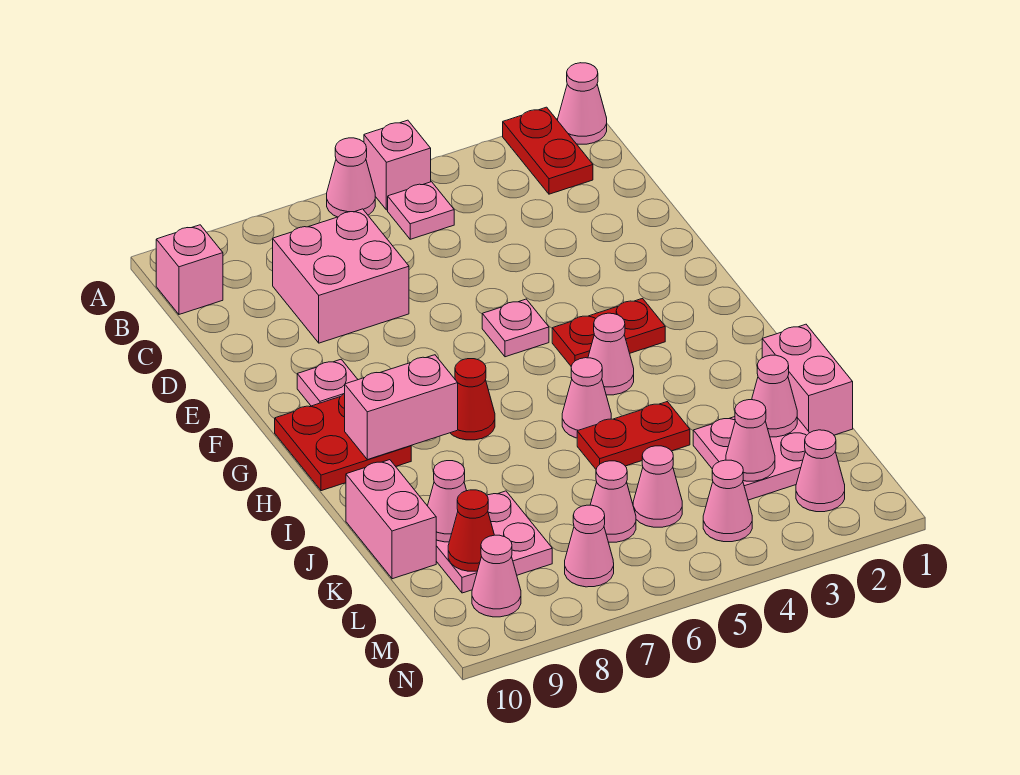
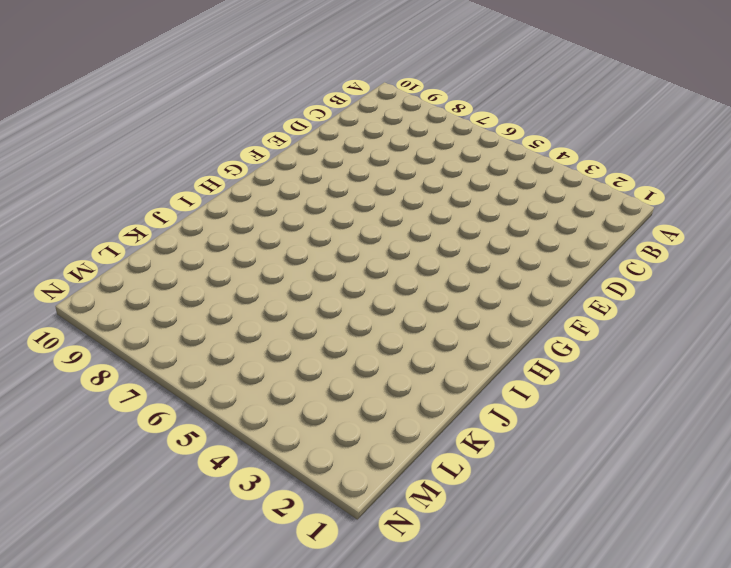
none -> pink 1x1 cone [558,63,607,144]
none -> red 1x2 plate [503,107,593,194]
none -> pink 1x1 brick [364,120,431,210]
none -> pink 1x1 cone [327,138,375,217]

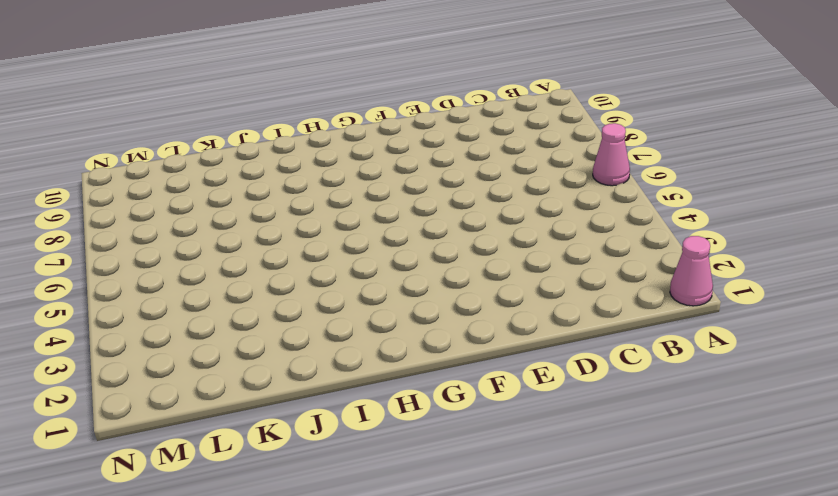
none -> red 1x2 plate [503,107,593,194]
none -> pink 1x1 brick [364,120,431,210]
none -> pink 1x1 plate [388,182,454,239]
none -> pink 1x1 brick [156,225,223,314]

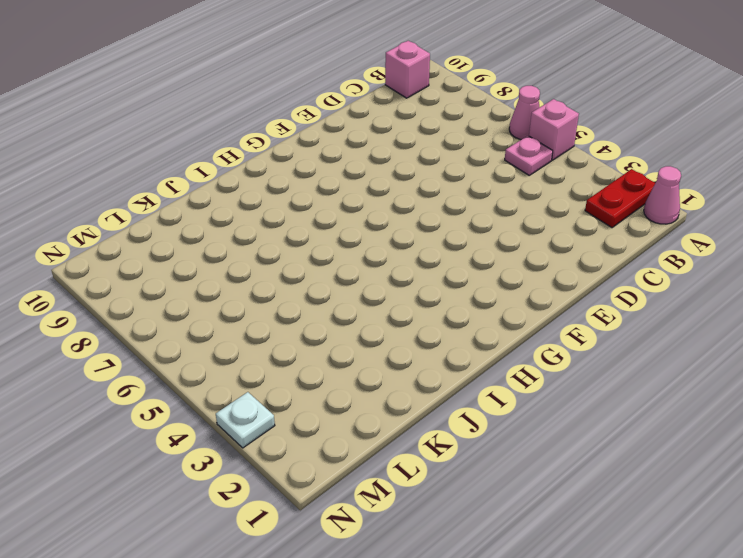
white 1x1 plate [216,392,275,448] -> none
none -> pink 2x2 brick [273,209,409,343]
none -> pink 1x1 plate [482,299,549,357]
none -> pink 1x1 plate [297,359,358,406]
none -> red 1x2 plate [552,299,665,366]

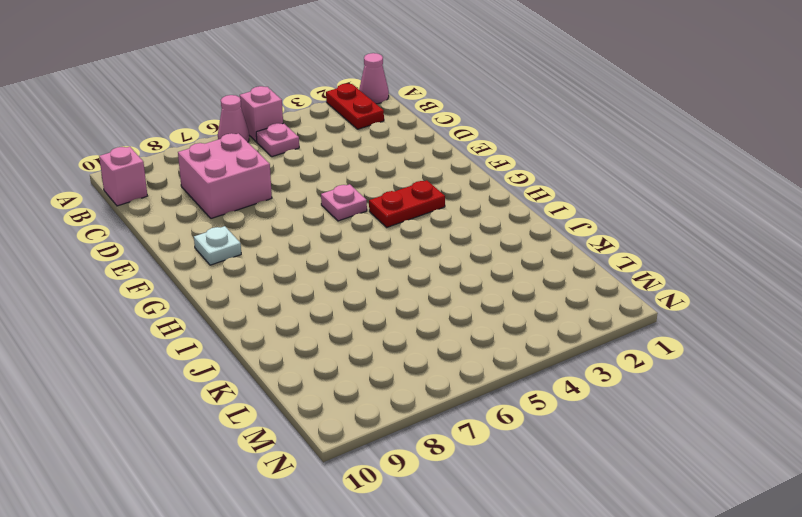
white 1x1 plate [194,226,241,265] -> pink 1x1 plate [297,359,358,406]
none -> red 2x2 plate [275,394,411,491]
none -> pink 1x1 cone [588,313,634,395]
none -> red 1x1 cone [451,359,495,440]
none -> pink 1x1 cone [562,358,611,438]

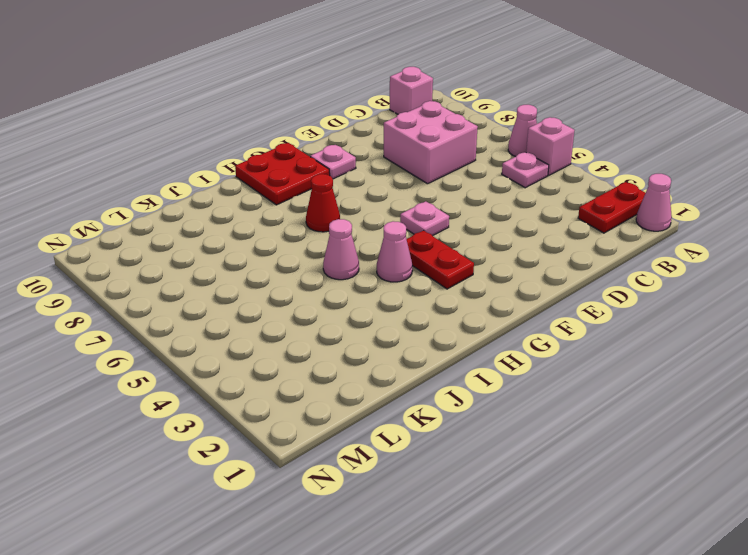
none -> pink 1x2 brick [762,324,853,435]
none -> red 1x2 plate [577,402,690,469]
none -> pink 1x2 brick [346,460,436,579]
none -> pink 2x2 plate [693,417,809,500]

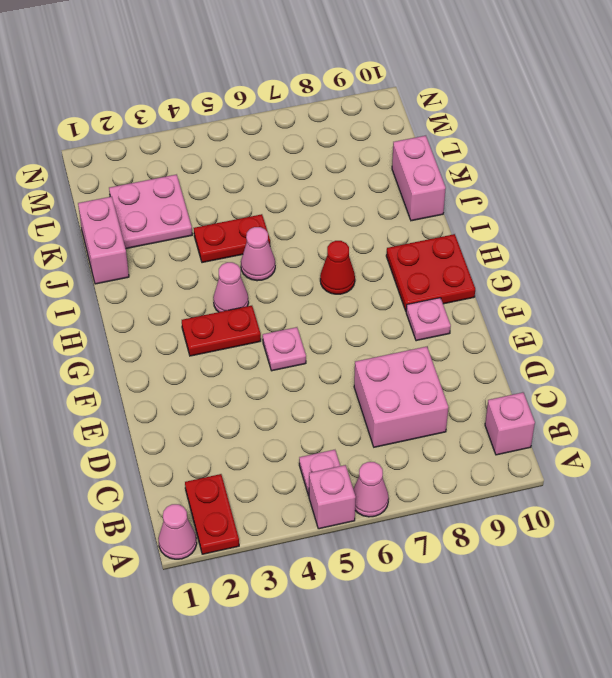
none -> pink 2x2 plate [436,491,552,593]
none -> pink 1x1 cone [633,446,682,527]
none -> pink 1x1 cone [590,461,636,542]
none -> pink 1x1 cone [796,430,845,512]

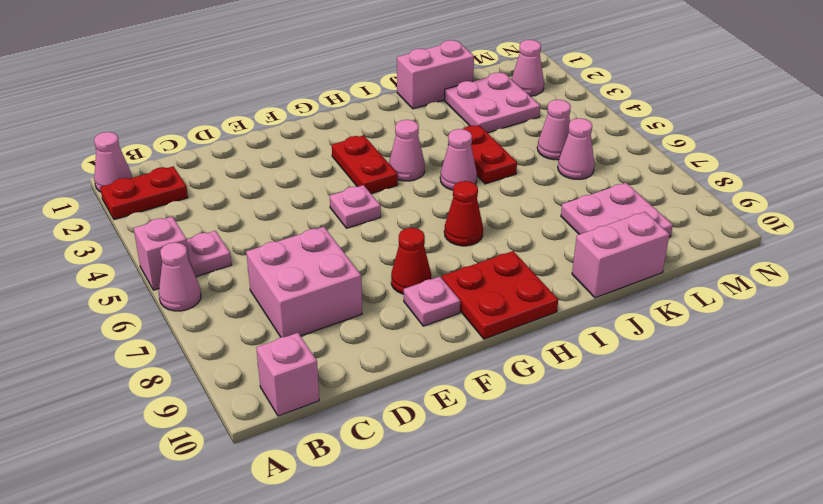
red 1x1 cone [391,228,431,294] -> red 1x1 cone moved to [448,490,494,571]
none -> pink 1x1 cone [703,460,752,542]
none -> pink 1x1 cone [565,505,614,587]
none -> pink 1x1 cone [472,535,521,617]
none -> pink 1x2 brick [344,355,458,460]

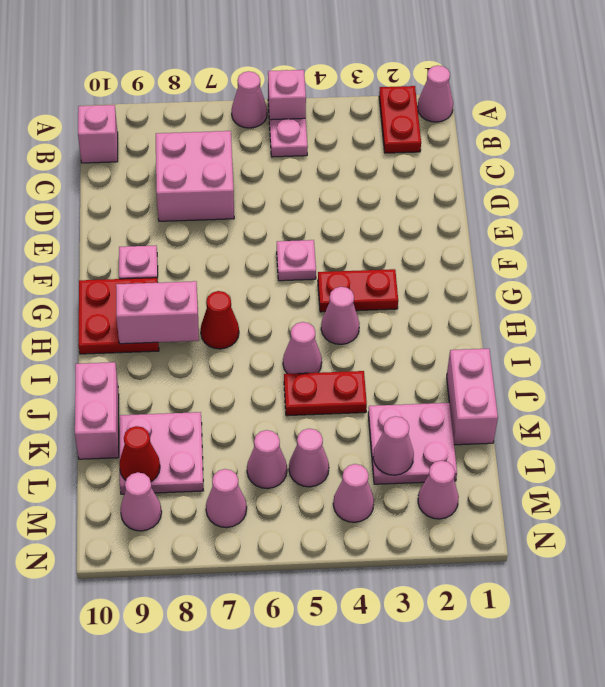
none -> pink 1x1 cone [752,355,797,437]
none -> pink 1x1 cone [428,461,467,542]

